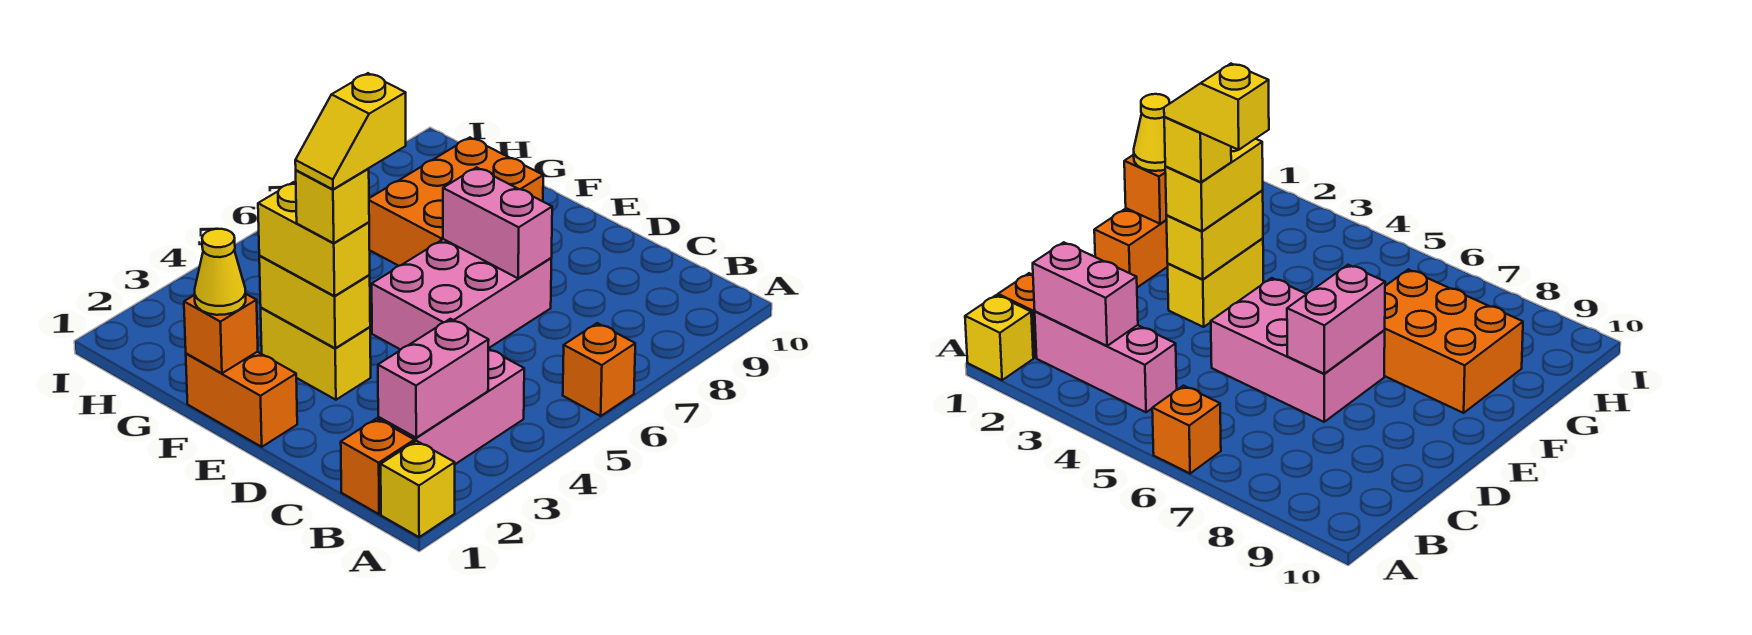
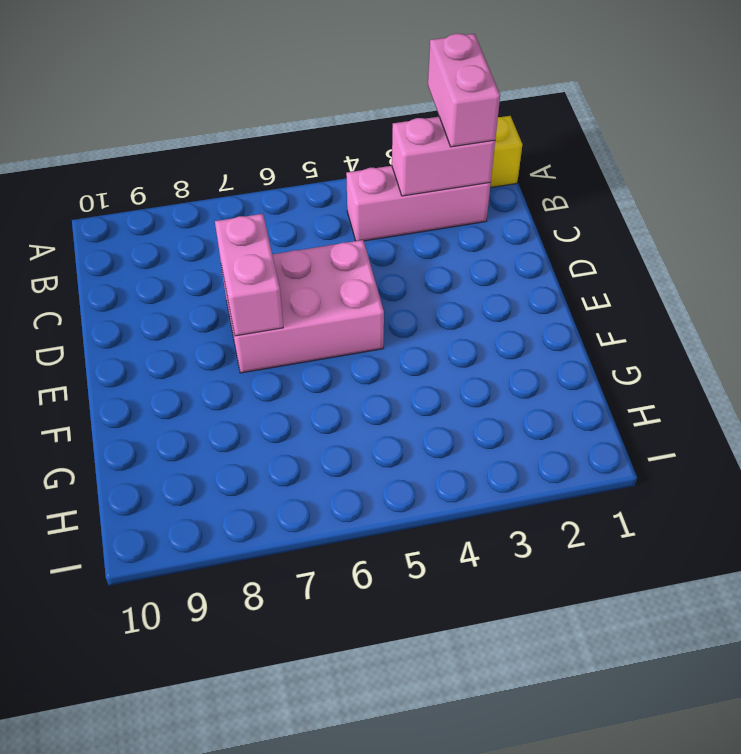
pink 1x2 brick [428,34,500,147] -> none
none -> orange 1x1 brick [563,323,635,416]
none -> orange 1x1 brick [341,419,414,514]
none -> orange 1x2 brick [186,352,297,447]

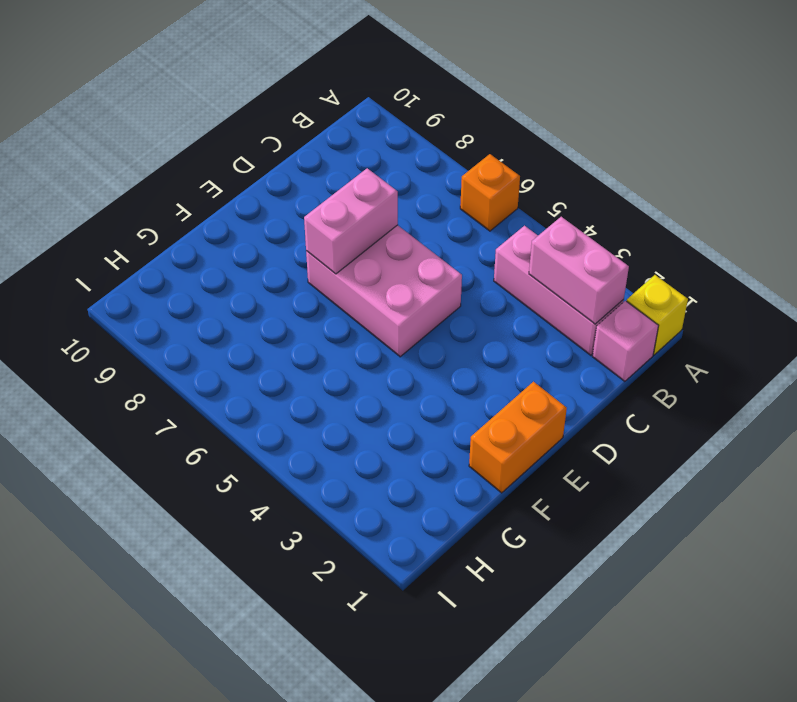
pink 1x1 brick [592,301,658,381] -> orange 1x1 brick [341,419,414,514]
none -> yellow 1x2 brick [261,308,371,400]
none -> orange 2x3 brick [369,138,543,266]
none -> yellow 1x2 brick [259,256,370,348]

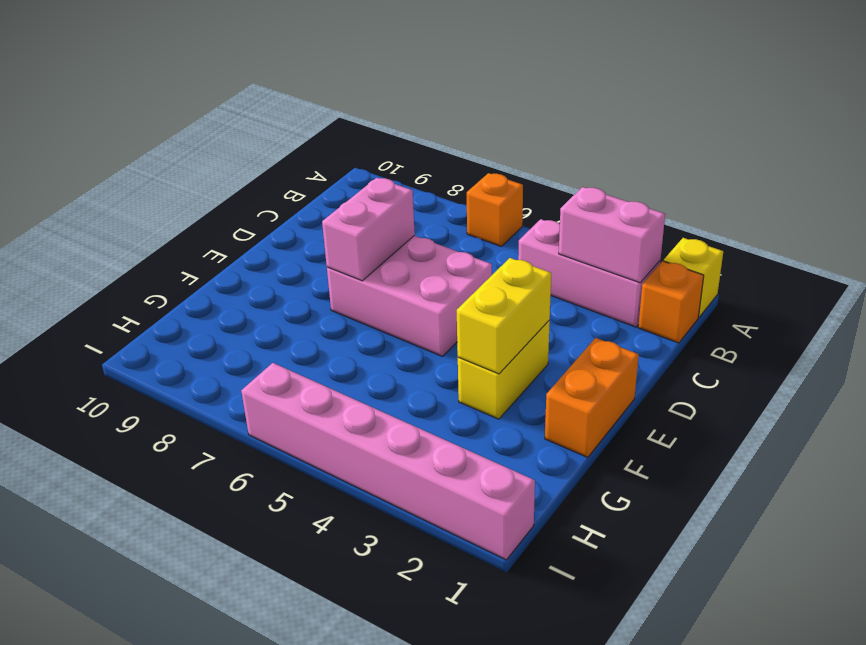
pink 1x6 brick [241,363,535,560] -> none
none -> orange 2x3 brick [369,138,543,266]
none -> orange 1x1 brick [184,294,258,373]
none -> yellow 1x2 brick [258,182,370,296]

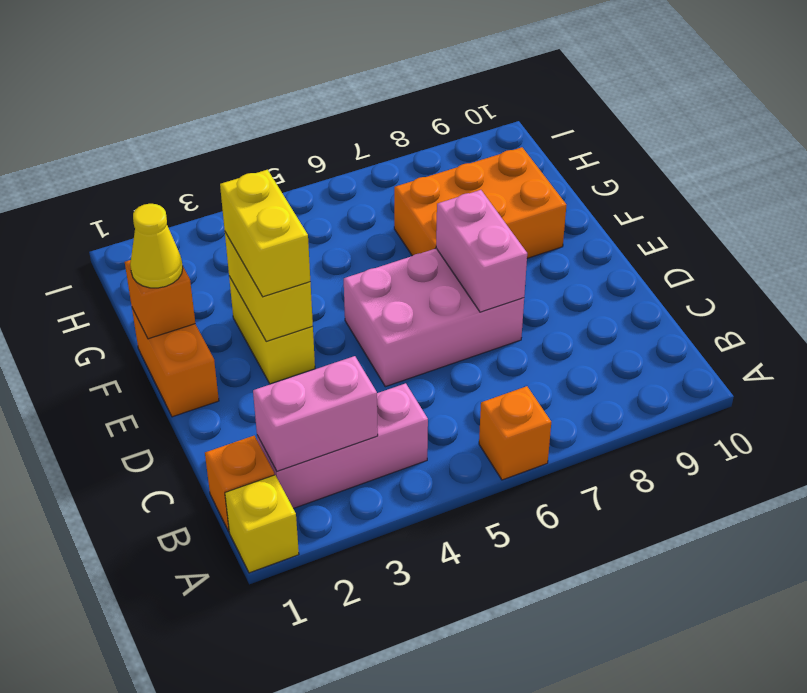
none -> yellow 1x1 brick [296,169,369,243]
none -> yellow 1x2 slope [295,73,406,189]

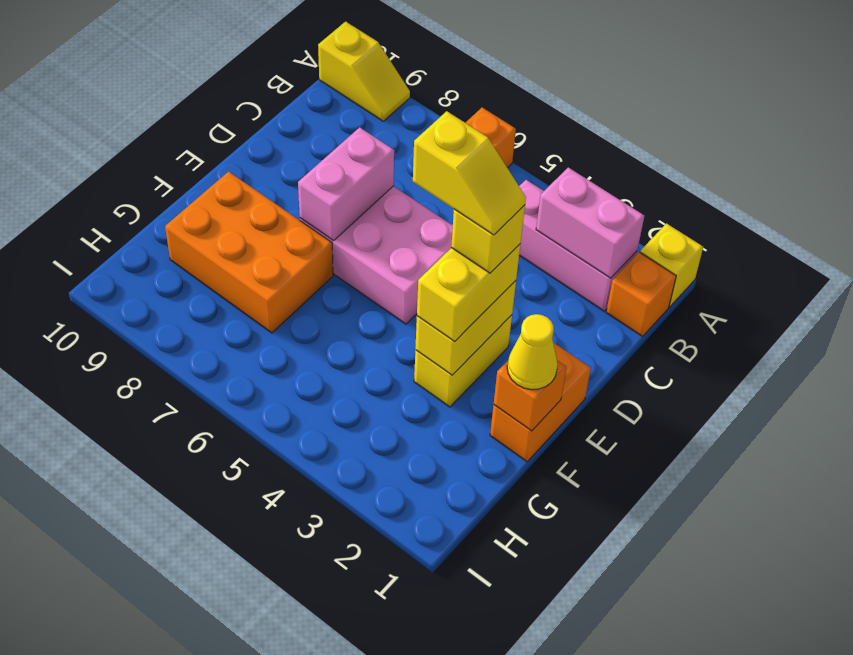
yellow 1x2 slope [318,22,410,121] -> none

